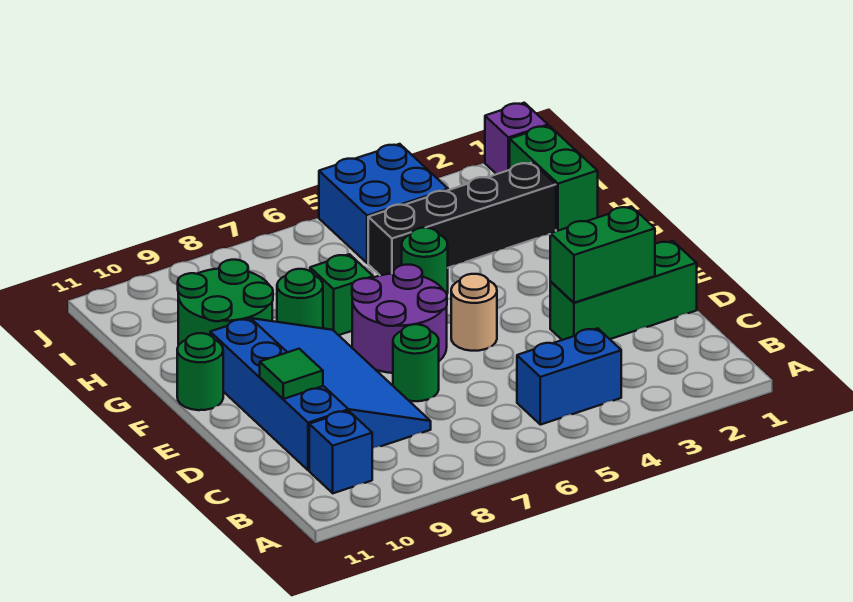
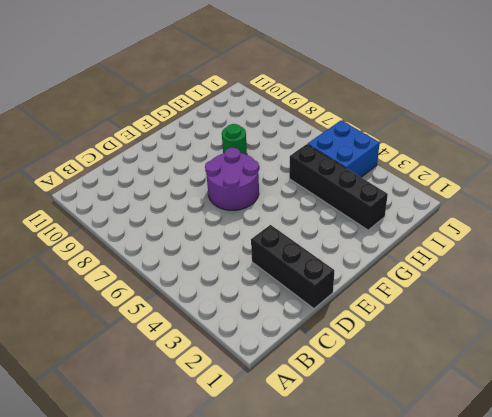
black 1x3 brick [251,225,335,309] -> green 1x3 brick [550,241,697,340]
none -> blue 1x2 brick [517,328,621,425]
none -> blue 1x1 brick [309,411,372,493]
none -> blue 3x4 slope [210,318,431,470]

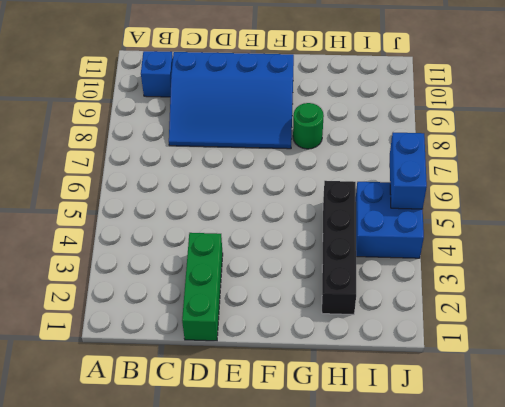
blue 1x2 brick [390,133,427,209] -> blue 1x2 brick moved to [517,328,621,425]
none -> green 1x1 round brick [393,324,439,401]
none -> tan 1x1 round brick [451,274,497,351]
none -> purple 2x2 round brick [352,265,447,373]

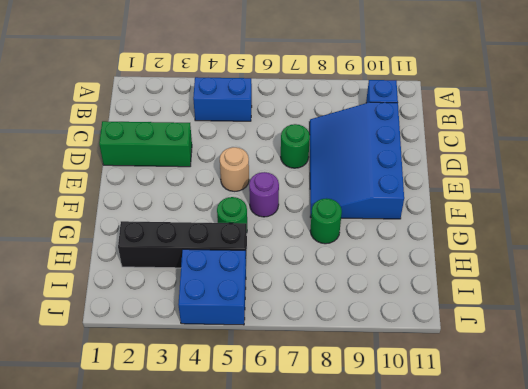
purple 1x1 round brick [249,172,279,217] -> purple 2x2 round brick [352,265,447,373]
none -> green 1x1 round brick [177,333,223,410]
none -> green 1x1 brick [310,254,373,335]
none -> green 2x2 round brick [178,260,273,345]

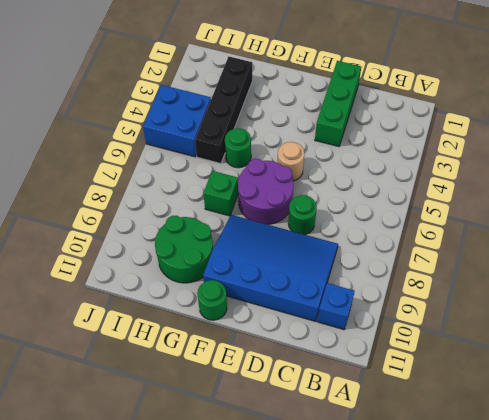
none -> blue 1x2 brick [517,328,621,425]
none -> green 1x1 round brick [277,269,323,328]
none -> green 1x2 brick [510,126,598,231]

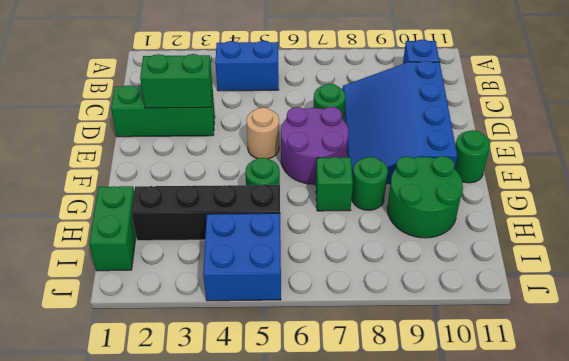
none -> purple 1x1 brick [485,103,548,174]
none -> green 1x1 tile [260,349,323,399]

